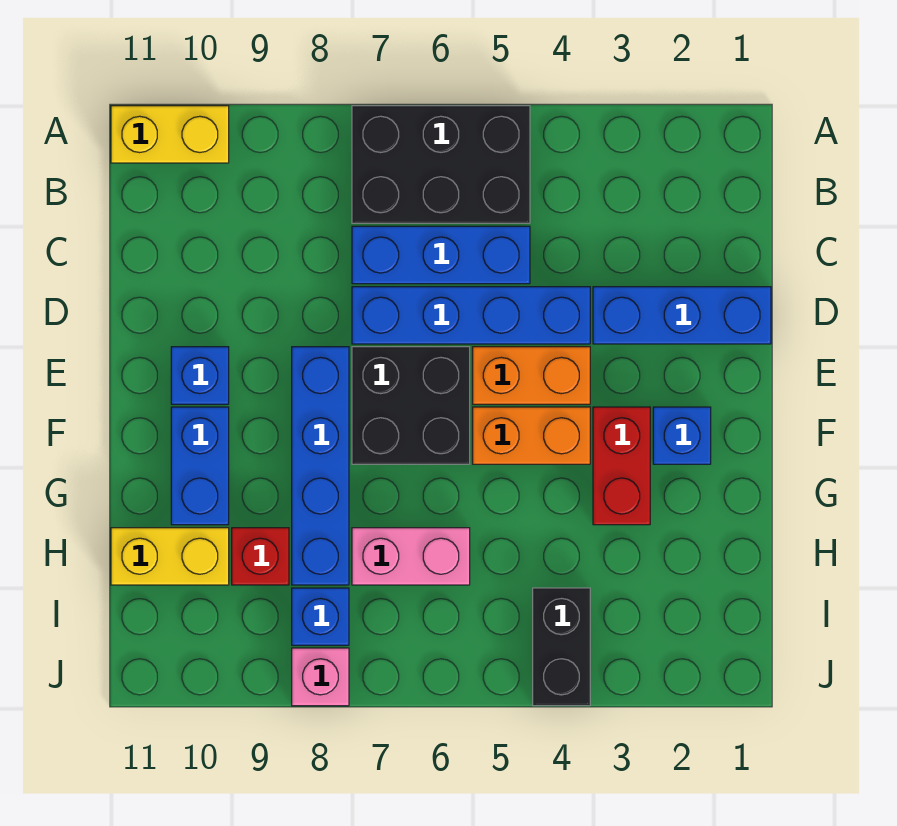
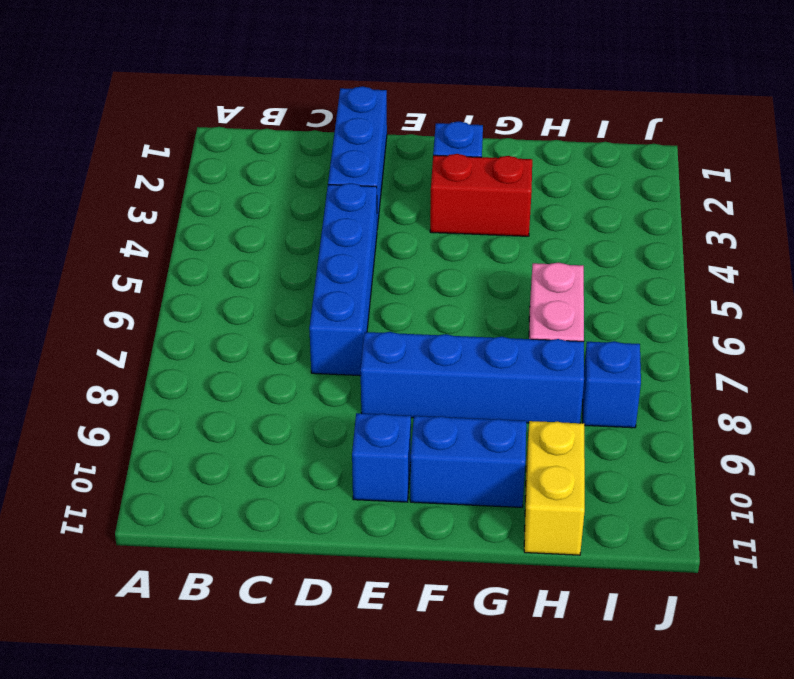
none -> black 2x3 brick [352,106,530,223]
none -> yellow 1x2 brick [111,106,229,163]
none -> blue 1x3 brick [352,226,530,284]

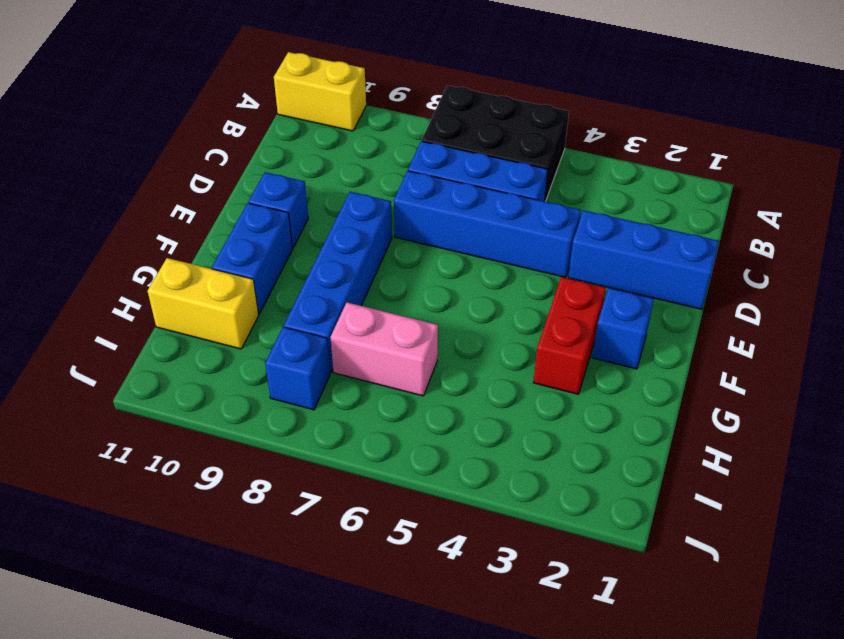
none -> orange 1x2 brick [473,347,590,404]
none -> black 2x2 brick [352,347,470,464]
none -> orange 1x2 brick [473,407,590,464]

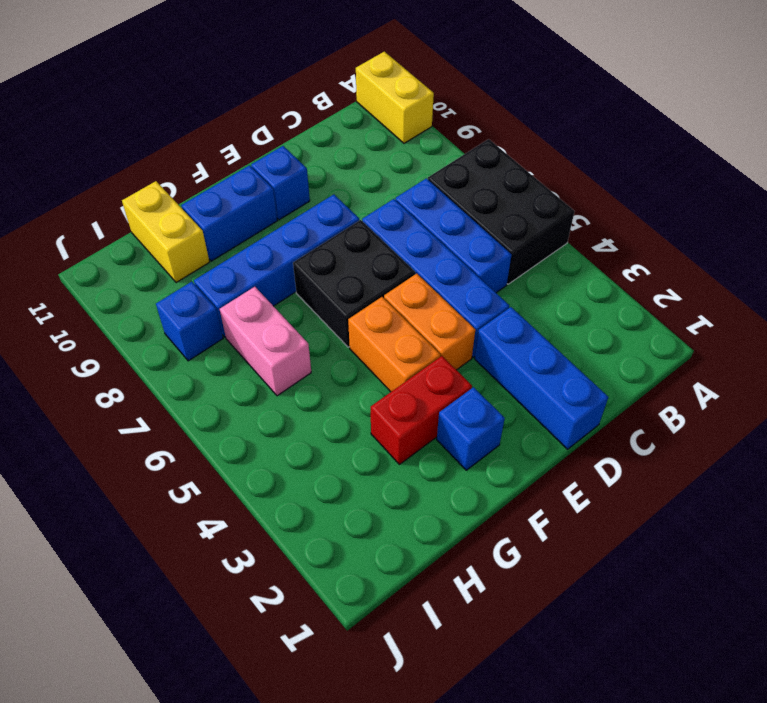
none -> red 1x1 brick [232,528,289,585]
none -> black 1x2 brick [533,588,590,706]
none -> pink 1x1 brick [292,648,349,706]

